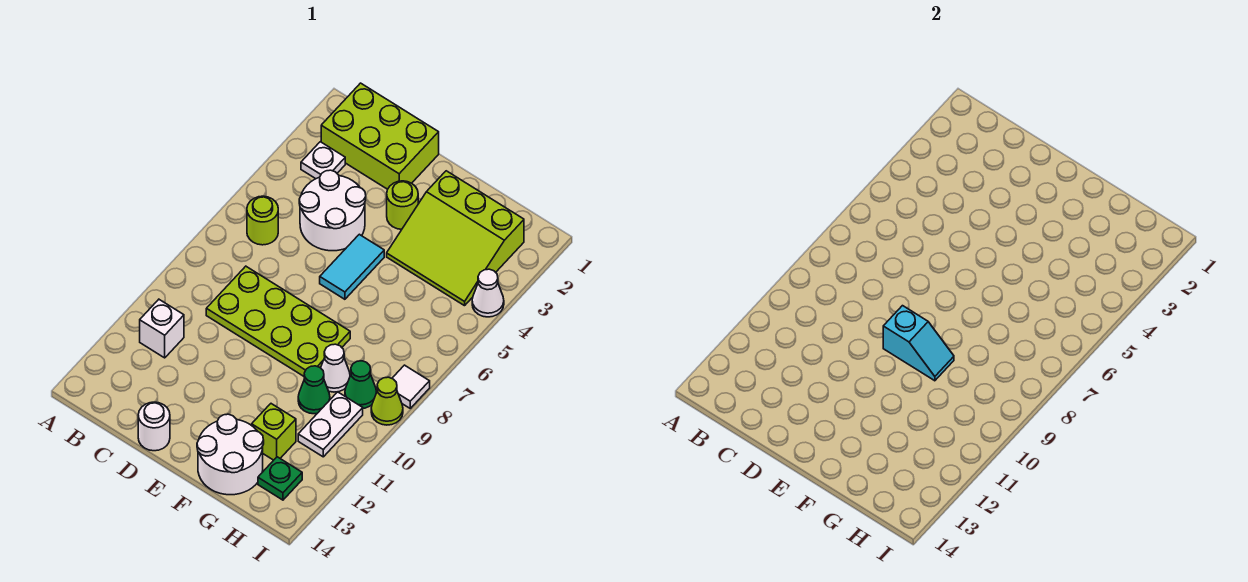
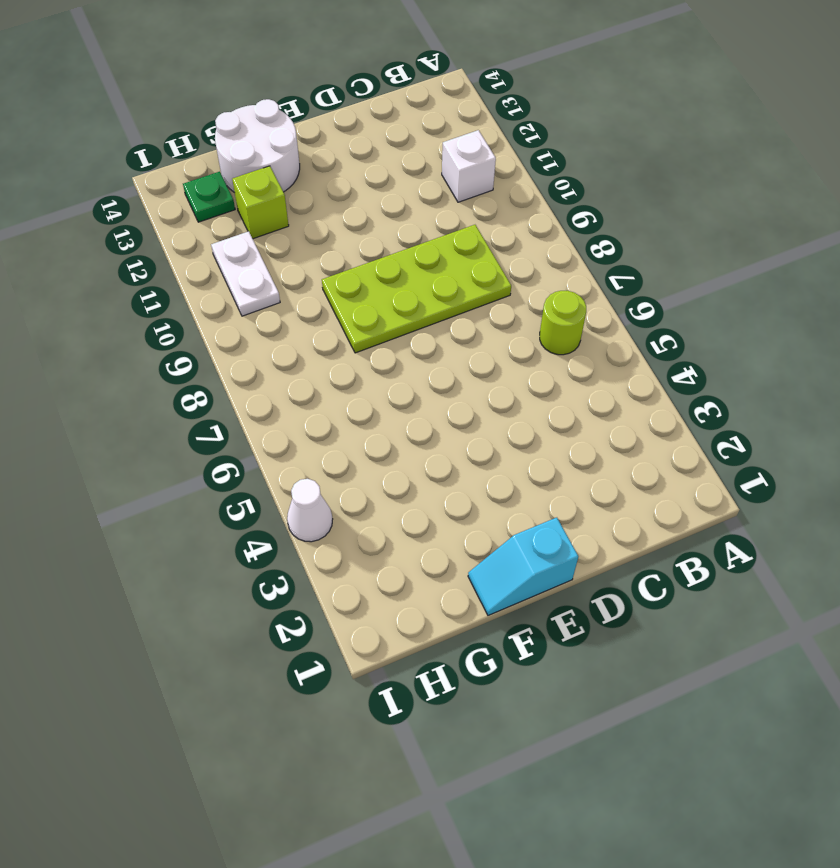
cyan 1x2 slope [468,518,578,615] -> cyan 1x2 slope moved to [883,306,954,381]
none -> lime 2x3 brick [321,83,439,189]
none -> white 1x1 plate [301,142,345,179]
none -> white 2x2 round brick [299,170,366,251]

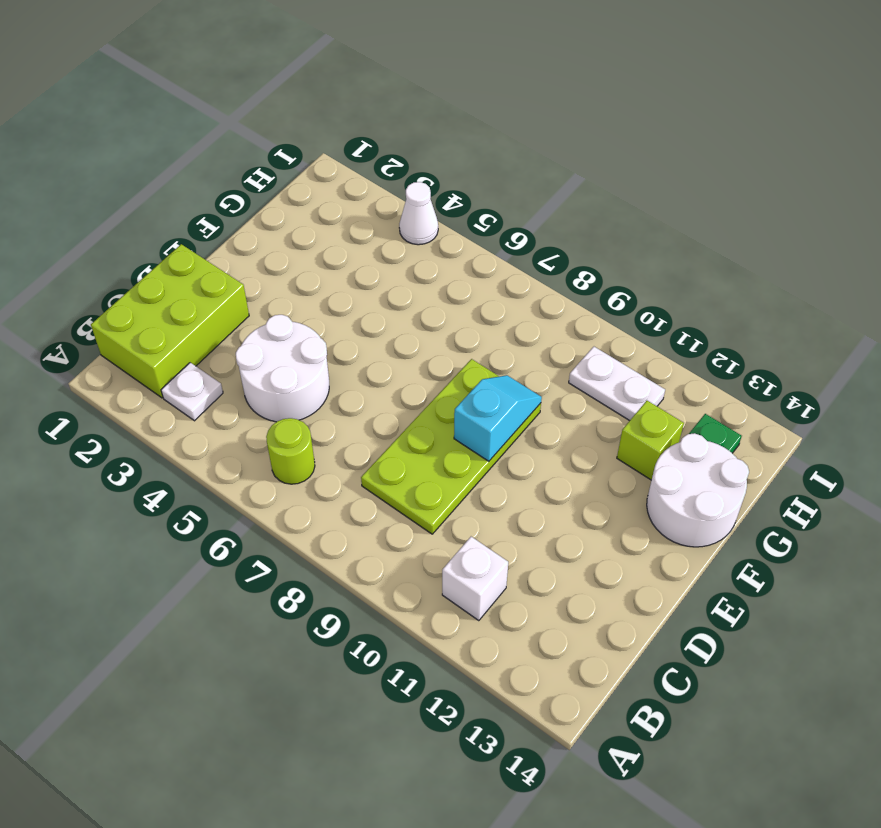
none -> white 1x1 round brick [138,402,170,451]
none -> lime 1x1 round brick [387,181,418,229]
none -> cyan 1x2 tile [320,234,384,299]

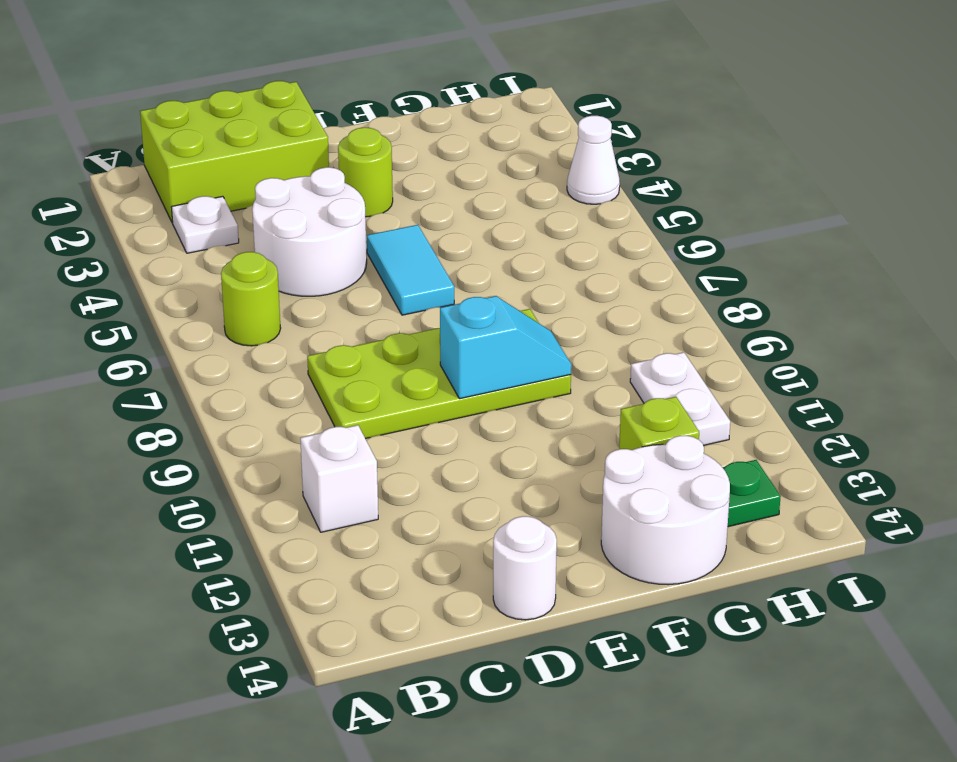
none -> lime 3x3 slope [387,171,524,306]
none -> white 1x1 cone [321,344,350,392]
none -> green 1x1 cone [298,366,330,414]

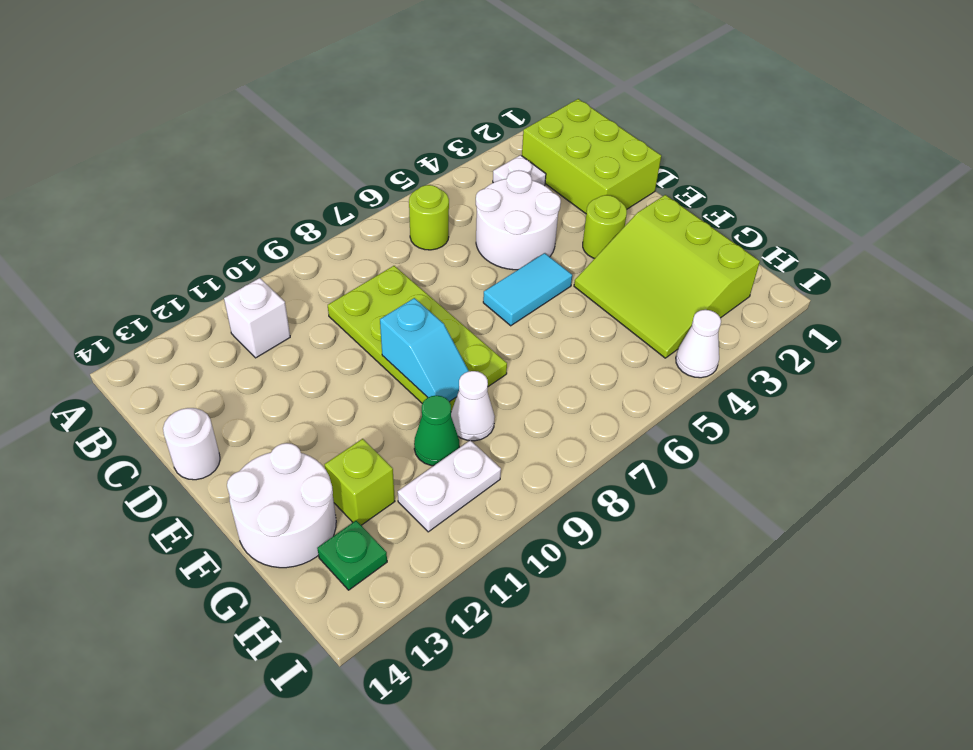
none -> green 1x1 cone [345,361,377,408]
none -> white 1x1 tile [392,365,430,408]
none -> lime 1x1 cone [371,377,403,425]

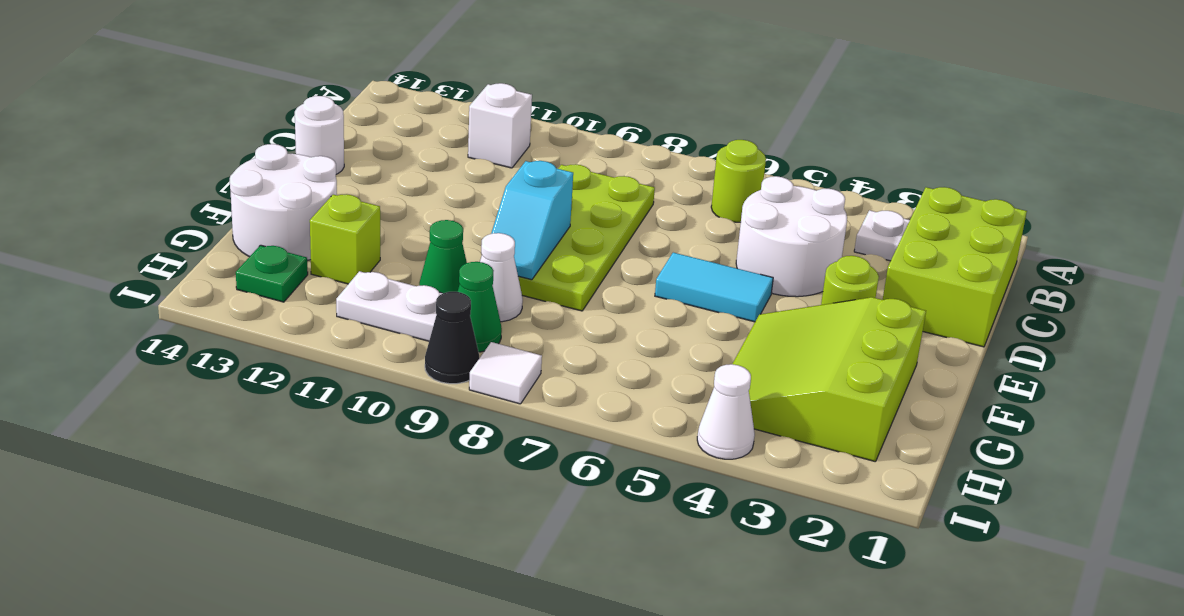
black 1x1 cone [425,292,479,384] -> lime 1x1 cone [371,377,403,425]

